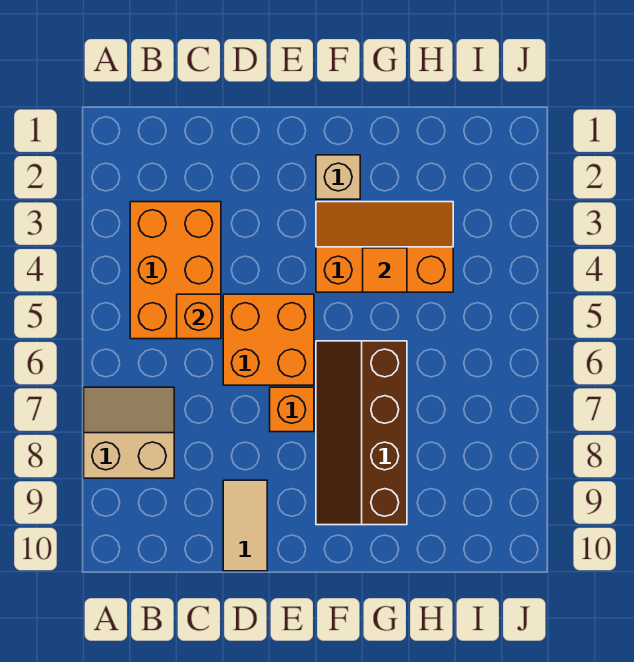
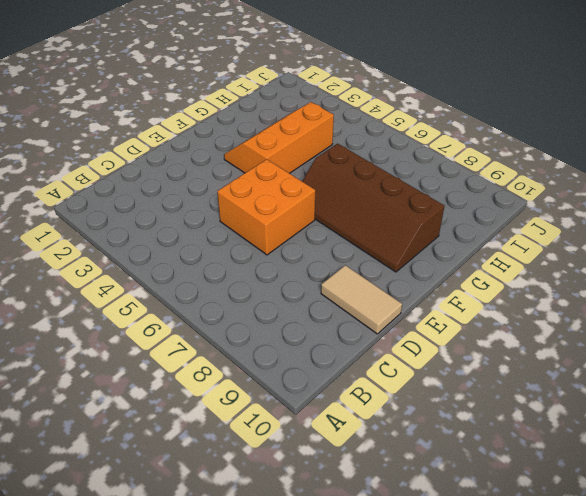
none -> tan 2x2 slope [84,387,174,478]
none -> orange 2x3 brick [130,202,221,339]

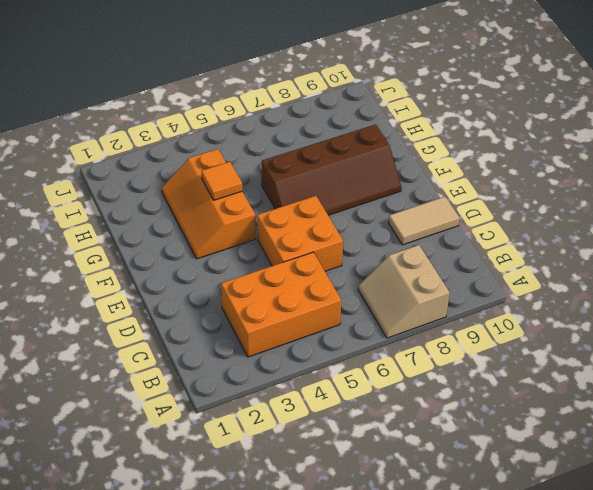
none -> orange 1x1 brick [270,387,314,432]
none -> tan 1x1 brick [316,155,360,199]

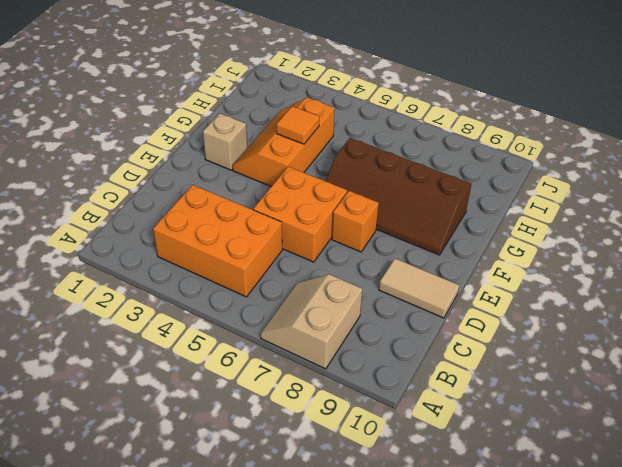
none -> orange 1x1 brick [177,294,221,339]

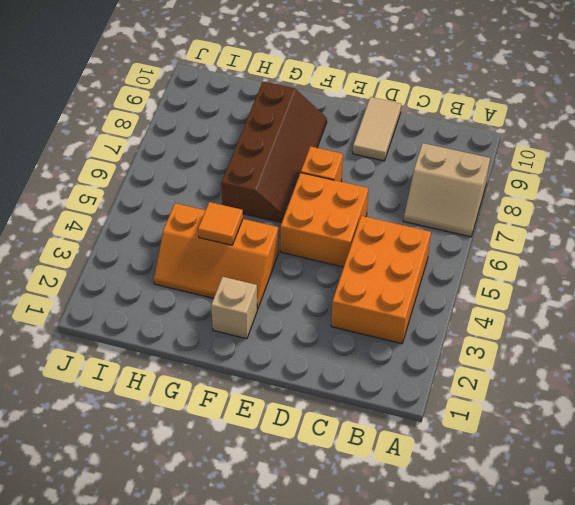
none -> orange 1x1 brick [177,294,221,339]

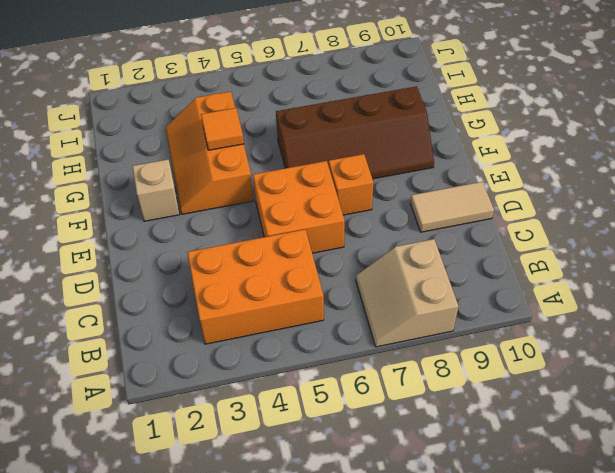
none -> orange 1x1 brick [177,294,221,339]

